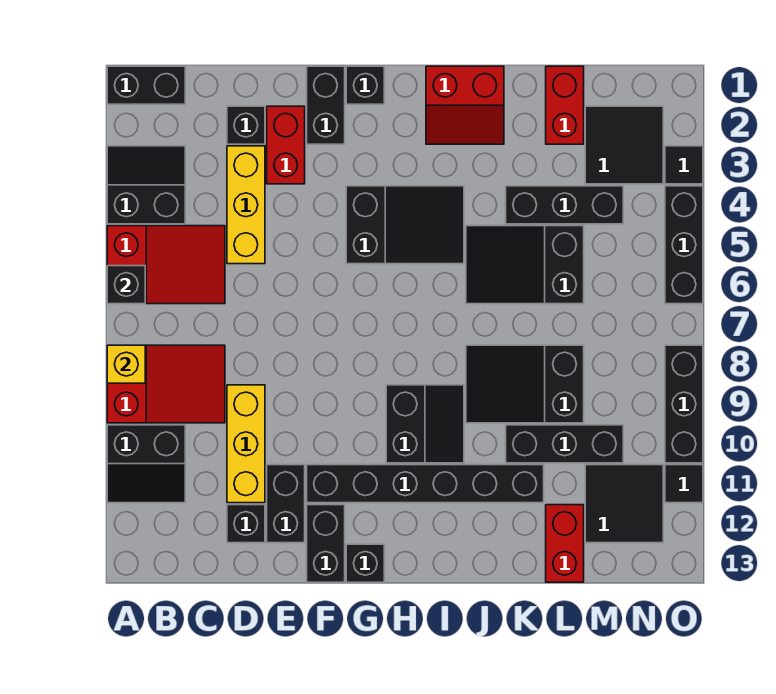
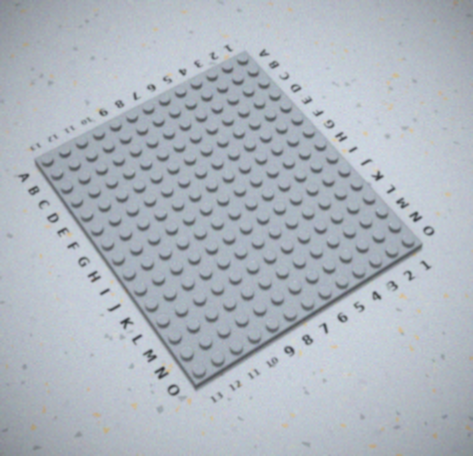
none -> black 1x2 brick [107,66,185,104]
none -> black 2x2 slope [107,146,185,224]
none -> red 2x3 slope [107,226,225,304]
none -> red 2x3 slope [107,345,225,423]

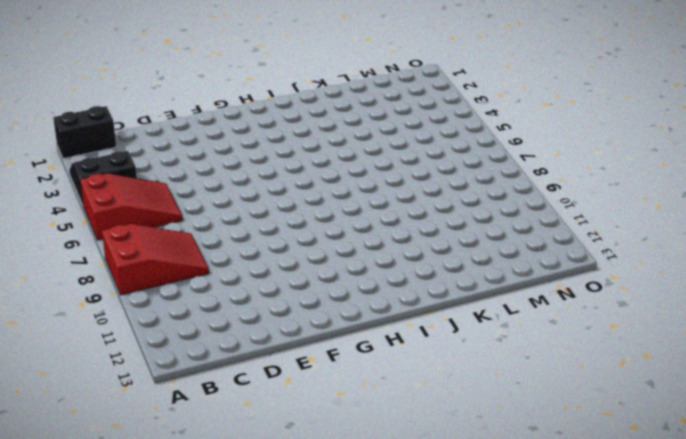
none -> black 2x2 slope [107,425,185,503]
none -> black 1x1 brick [227,106,265,144]
none -> yellow 1x3 brick [227,146,265,264]
none -> yellow 1x3 brick [227,385,265,503]

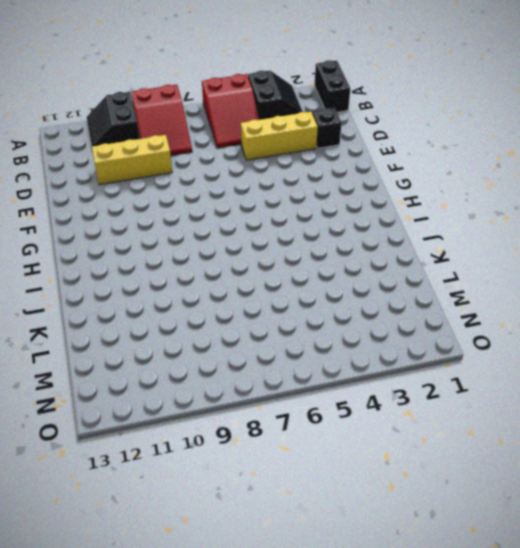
none -> black 1x1 brick [227,505,265,543]
none -> red 1x2 brick [267,106,305,184]
none -> black 1x2 brick [267,465,305,543]
none -> black 1x2 brick [307,66,345,144]

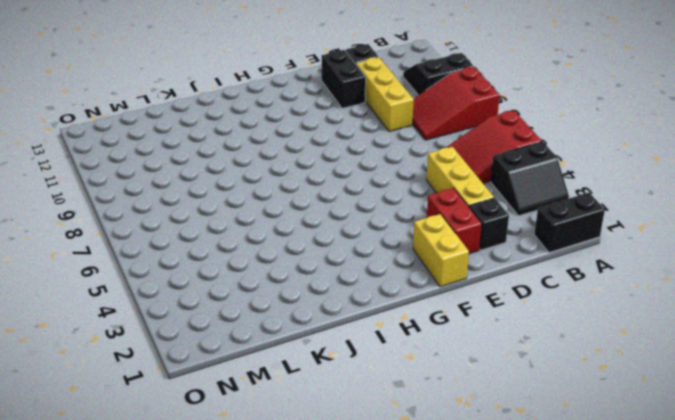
yellow 1x2 brick [413,214,469,287] -> black 1x2 brick [307,66,345,144]
none -> black 1x6 brick [307,465,544,503]
none -> black 1x2 brick [307,505,345,582]
none -> black 1x1 brick [346,66,384,104]
none -> black 2x3 slope [346,186,464,264]

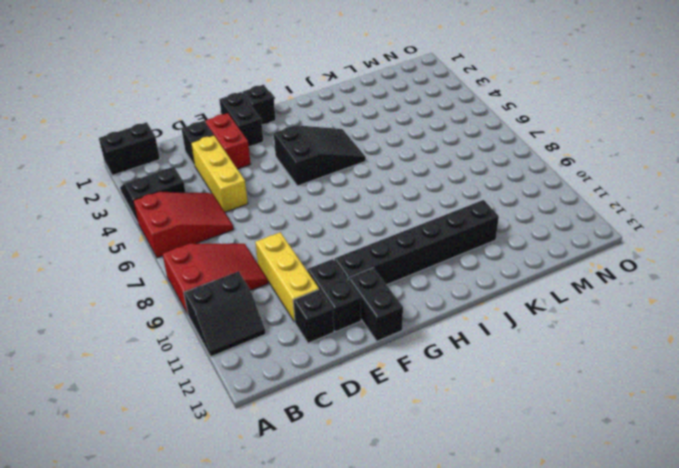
none -> black 1x1 brick [346,544,384,582]
none -> black 2x2 slope [386,385,464,463]
none -> red 2x2 slope [426,66,504,144]
none -> black 2x3 slope [466,226,584,304]

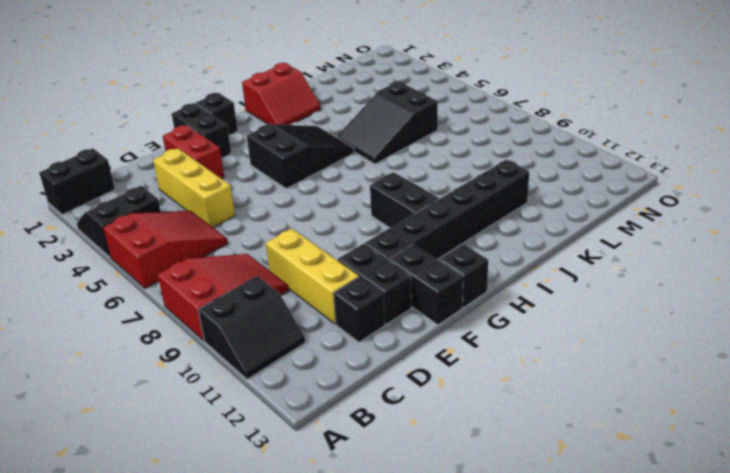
none -> black 1x1 brick [227,106,265,144]
none -> black 2x3 slope [466,345,584,423]
none -> black 1x3 brick [506,186,623,224]
none -> black 1x3 brick [506,425,623,463]

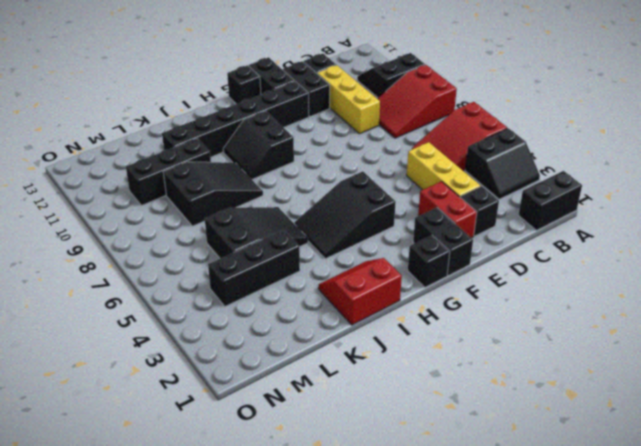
none -> red 1x2 brick [546,66,584,144]
none -> red 1x2 brick [546,505,584,582]
none -> black 2x2 tile [585,106,663,184]
none -> black 2x2 tile [585,465,663,543]

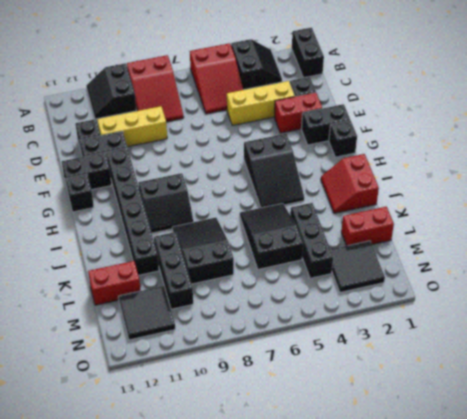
none -> black 1x1 tile [665,146,703,184]
none -> black 1x3 brick [665,186,703,304]
none -> black 1x3 brick [665,345,703,463]
none -> black 1x1 tile [665,465,703,503]

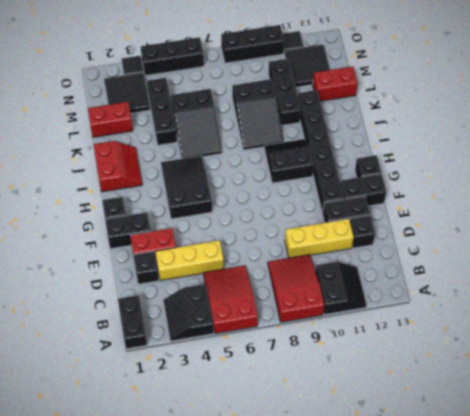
none -> black 1x1 brick [107,266,145,304]
none -> yellow 1x1 brick [107,345,145,383]

